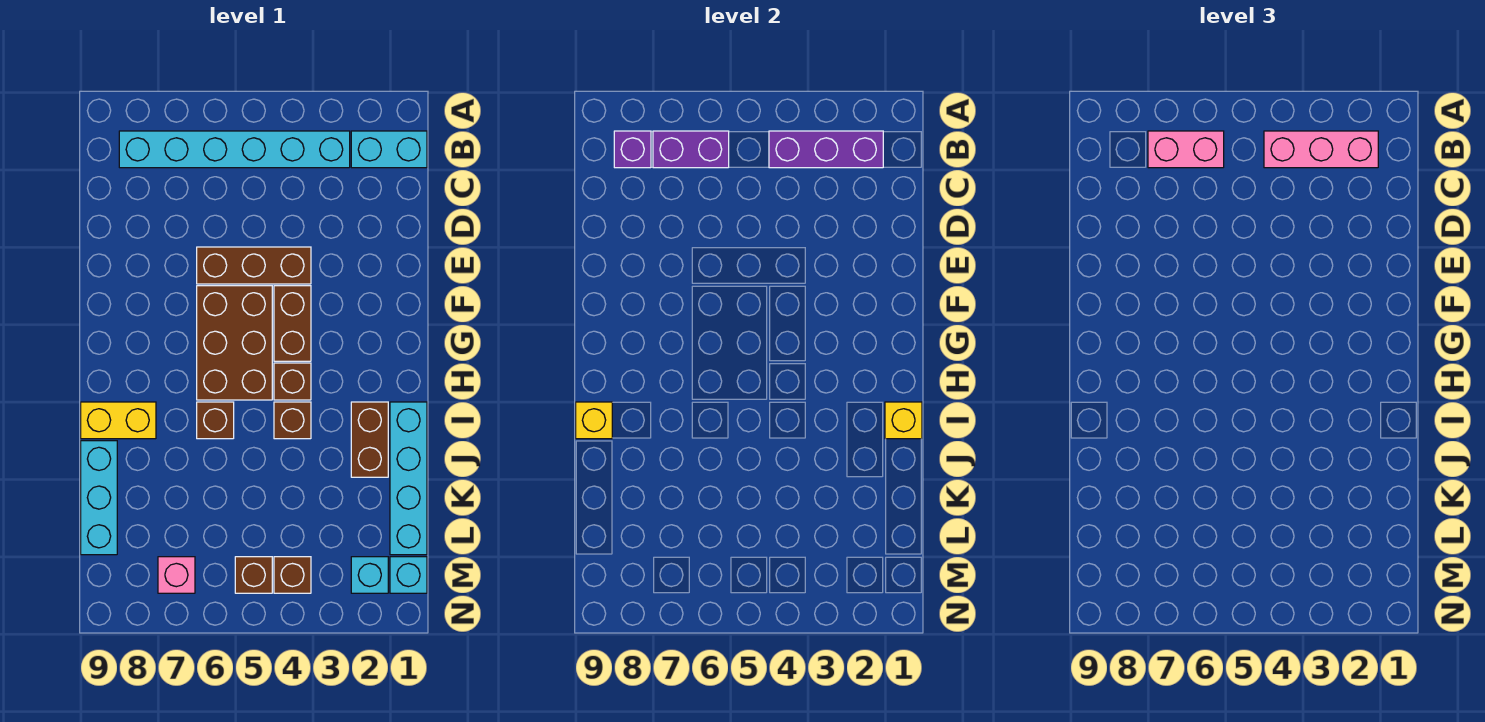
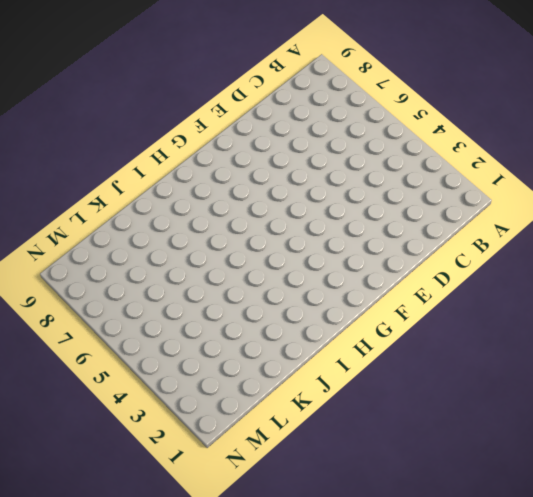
none -> cyan 1x2 brick [351,131,427,168]
none -> cyan 1x6 brick [119,131,350,168]
none -> brown 1x3 brick [197,247,311,284]

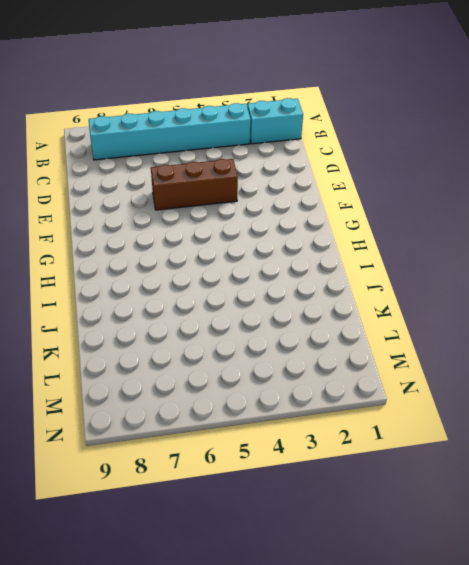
none -> brown 1x2 brick [274,286,311,361]
none -> brown 2x3 brick [197,286,272,400]
none -> brown 1x1 brick [274,363,311,400]

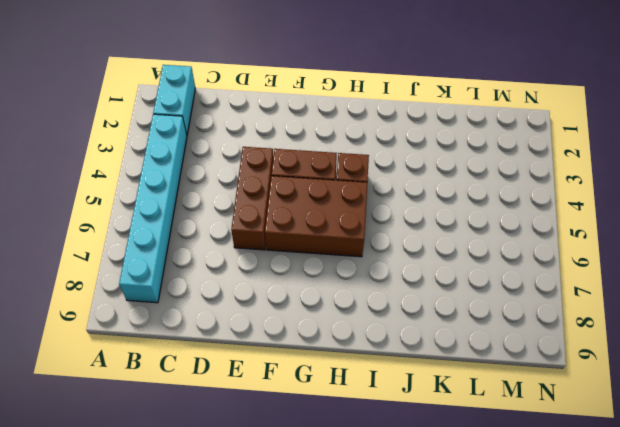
none -> cyan 1x4 brick [390,402,427,555]
none -> brown 1x2 brick [351,402,388,477]
none -> brown 1x1 brick [274,402,311,439]

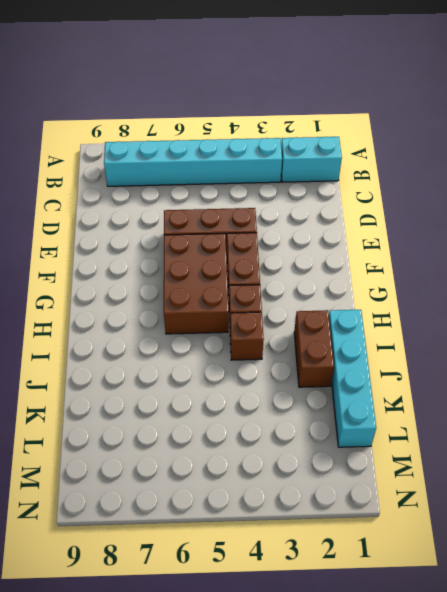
none -> brown 1x1 brick [197,402,234,439]
none -> yellow 1x2 brick [81,402,156,439]
none -> cyan 1x3 brick [81,441,117,555]

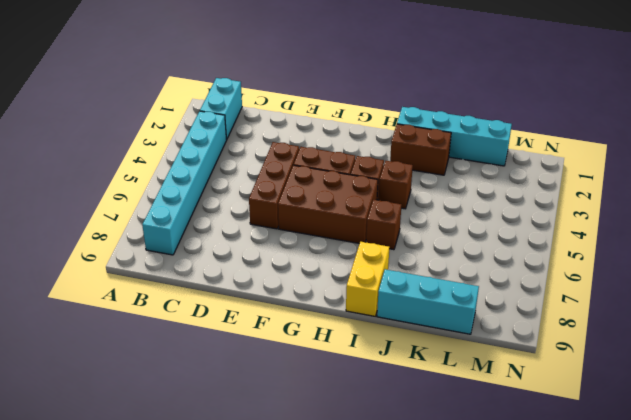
none -> cyan 1x1 brick [390,557,427,593]
none -> cyan 1x1 brick [351,557,388,593]
none -> brown 1x1 brick [274,557,311,593]

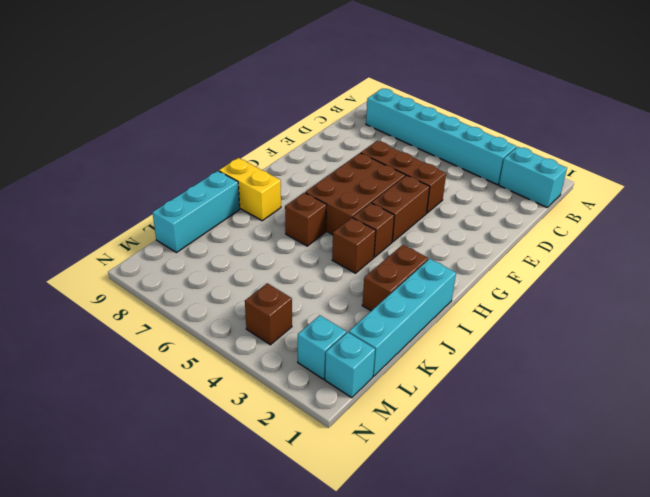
none -> brown 1x1 brick [235,557,272,593]
none -> pink 1x1 brick [158,557,195,593]
none -> purple 1x3 brick [769,131,883,168]

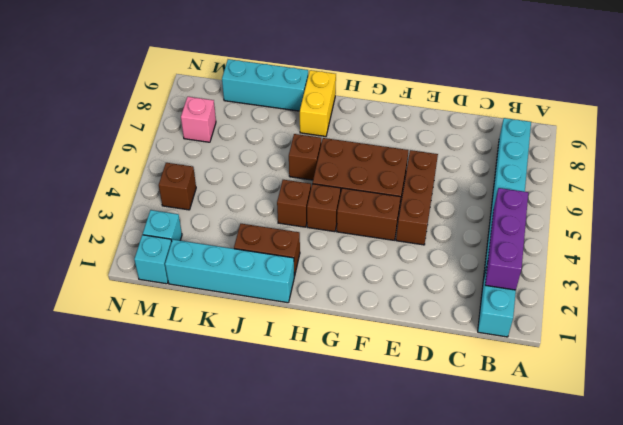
none -> brown 1x1 brick [235,557,272,593]
none -> purple 1x2 brick [653,131,729,168]
none -> purple 1x1 brick [614,131,651,168]

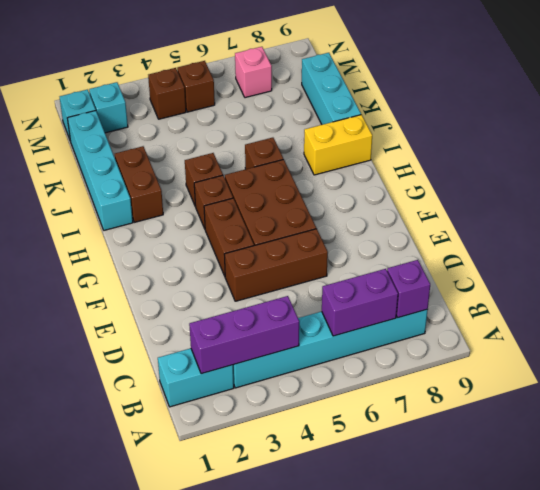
none -> yellow 1x1 brick [885,402,922,439]
none -> yellow 1x1 brick [576,402,612,439]
none -> pink 1x3 brick [1264,131,1378,168]

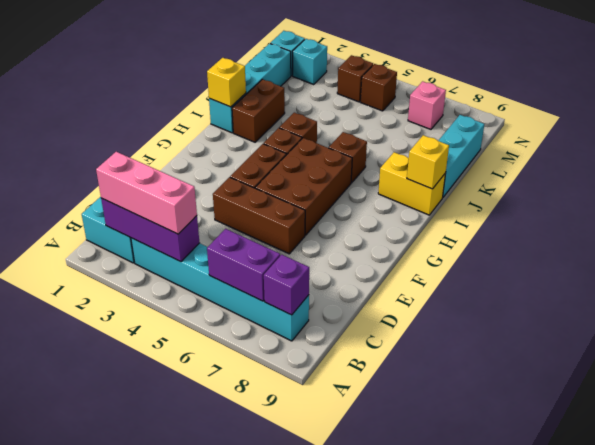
none -> pink 1x2 brick [1148,131,1224,168]

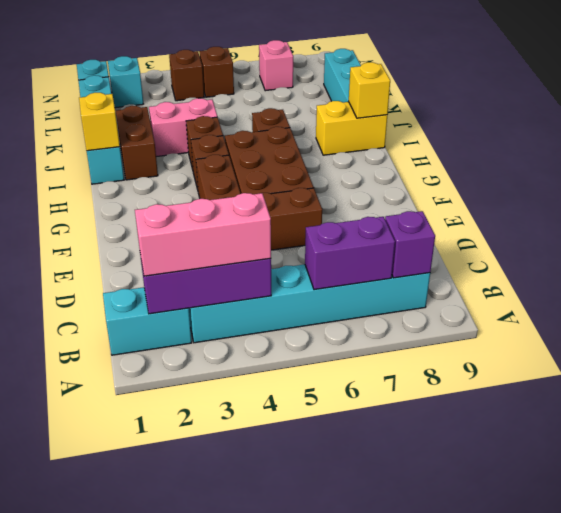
pink 1x2 brick [149,98,217,157] -> pink 1x2 brick moved to [1148,131,1224,168]

